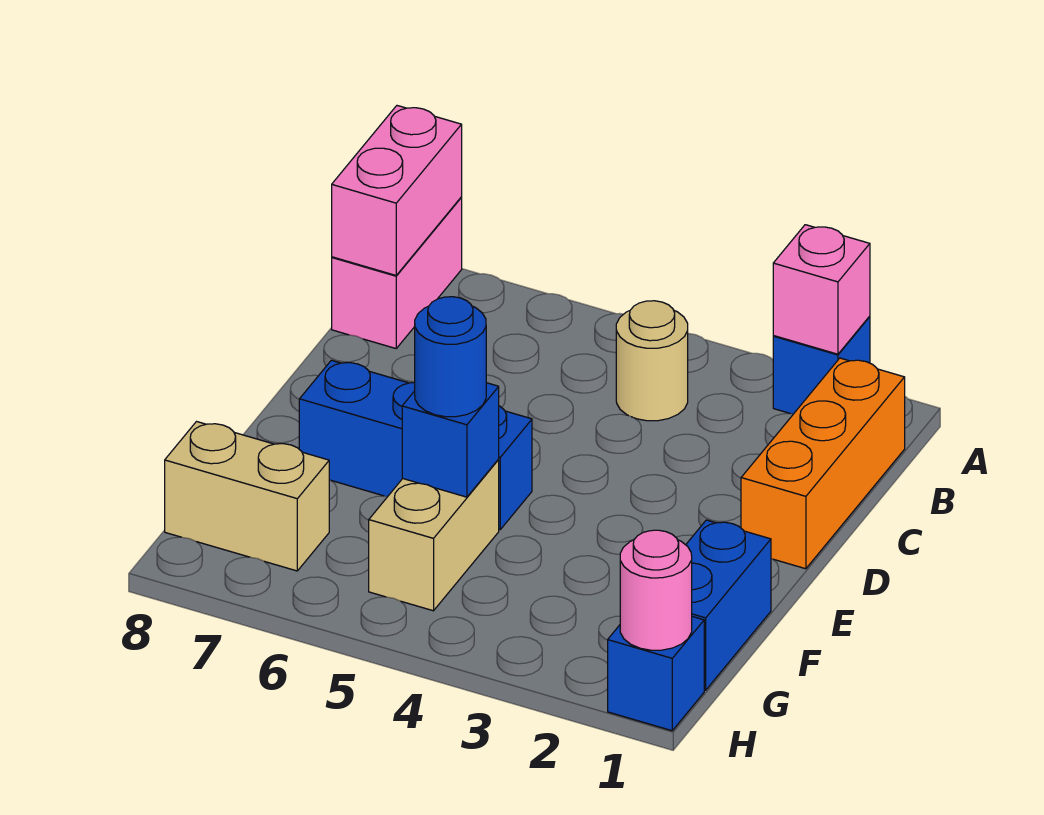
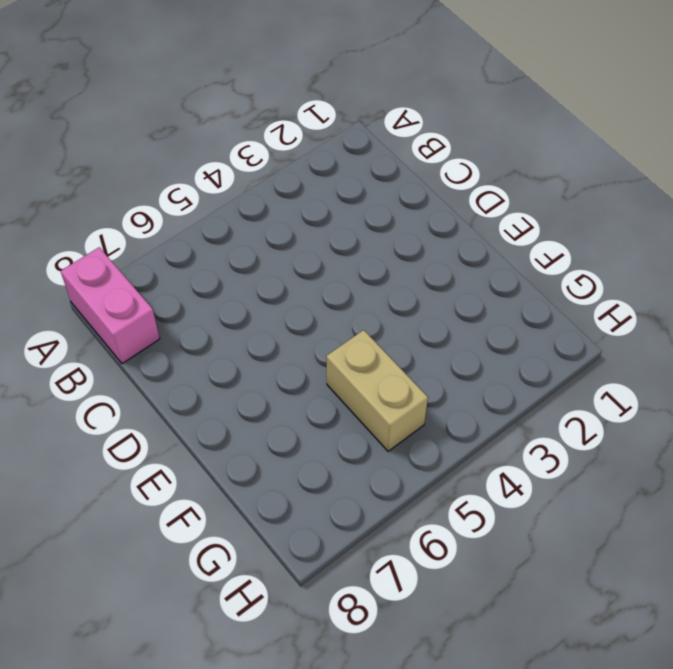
none -> blue 1x1 brick [773,316,870,414]
none -> orange 1x3 brick [741,358,905,569]
none -> tan 1x1 round brick [616,301,688,421]

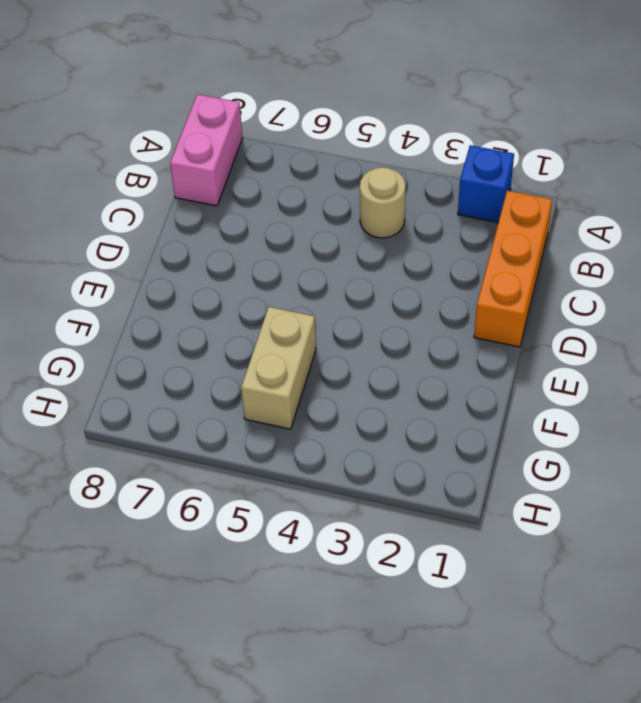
none -> blue 1x3 brick [299,360,532,530]
none -> blue 1x2 brick [686,520,771,690]
none -> tan 1x2 brick [165,422,329,571]

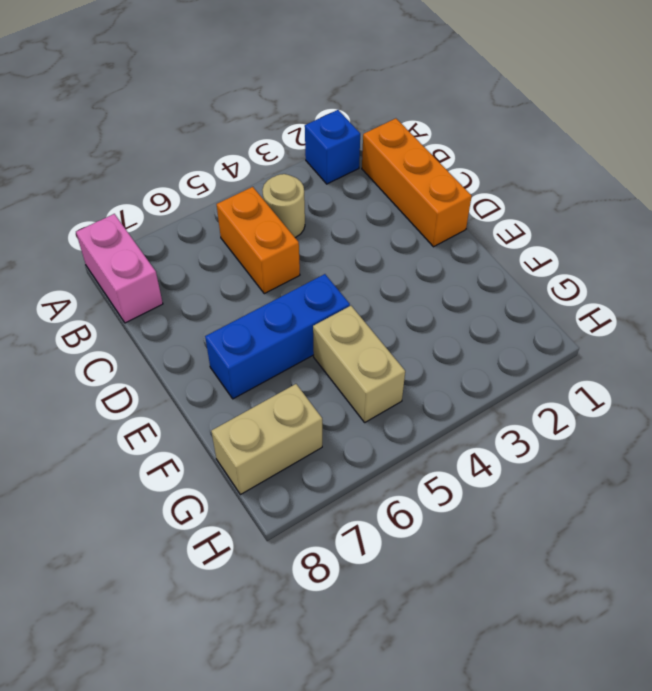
orange 1x2 brick [217,187,300,294] -> none
none -> blue 1x2 brick [686,520,771,690]
none -> blue 1x1 brick [608,617,704,731]
none -> pink 1x1 brick [773,225,870,354]

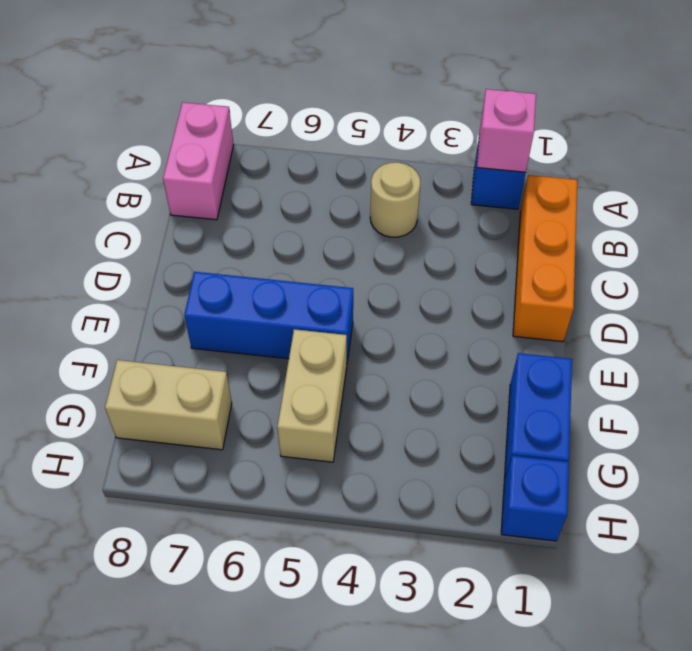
none -> pink 1x2 brick [332,106,462,275]
none -> blue 1x1 brick [402,383,499,497]
none -> pink 1x1 round brick [620,530,692,650]

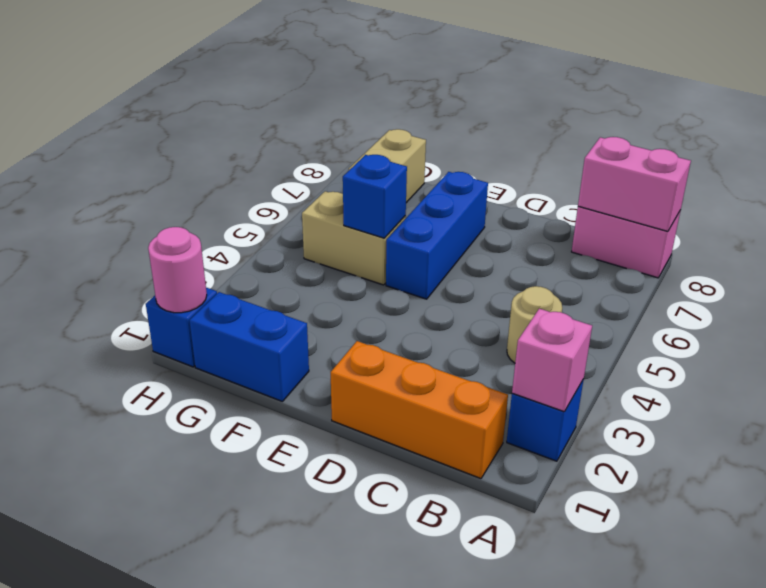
none -> blue 1x1 round brick [415,297,486,417]

